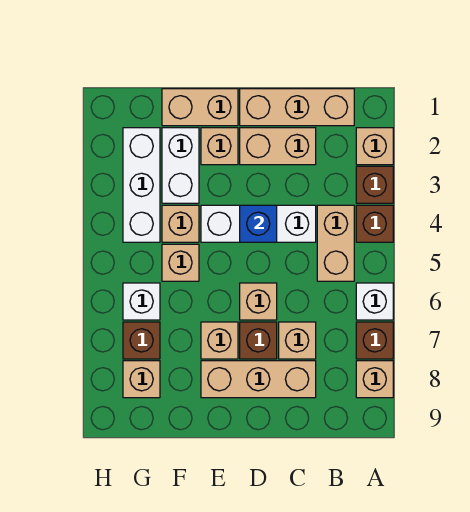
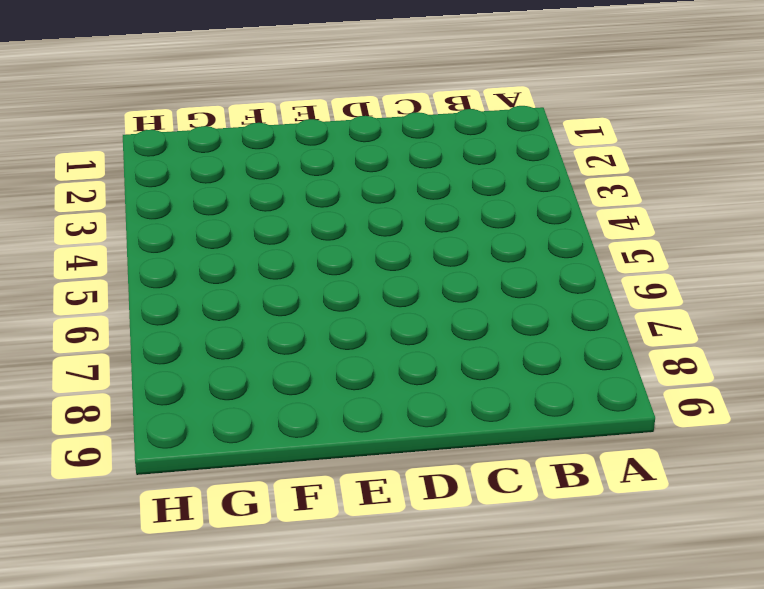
none -> tan 1x1 brick [356,128,393,165]
none -> brown 1x1 brick [356,166,393,203]
none -> brown 1x1 brick [356,205,393,242]

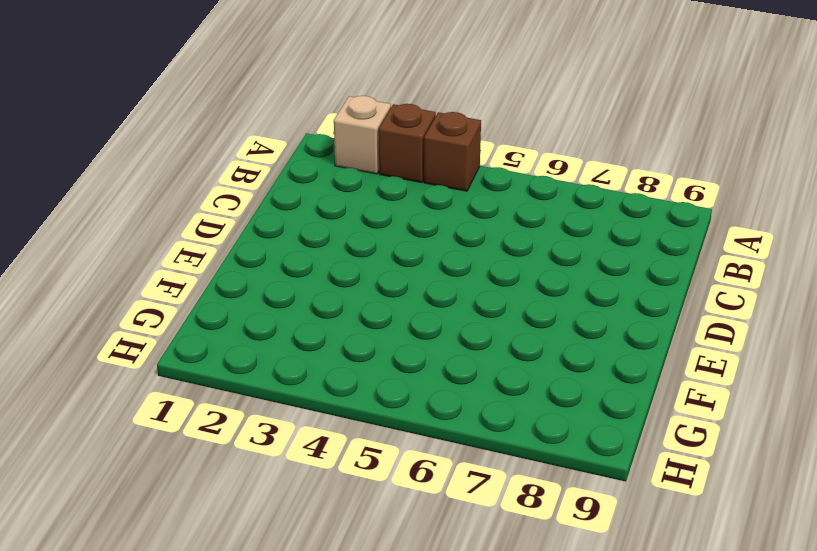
none -> white 1x1 brick [356,283,393,320]
none -> brown 1x1 brick [356,322,393,359]
none -> tan 1x1 brick [356,361,393,398]

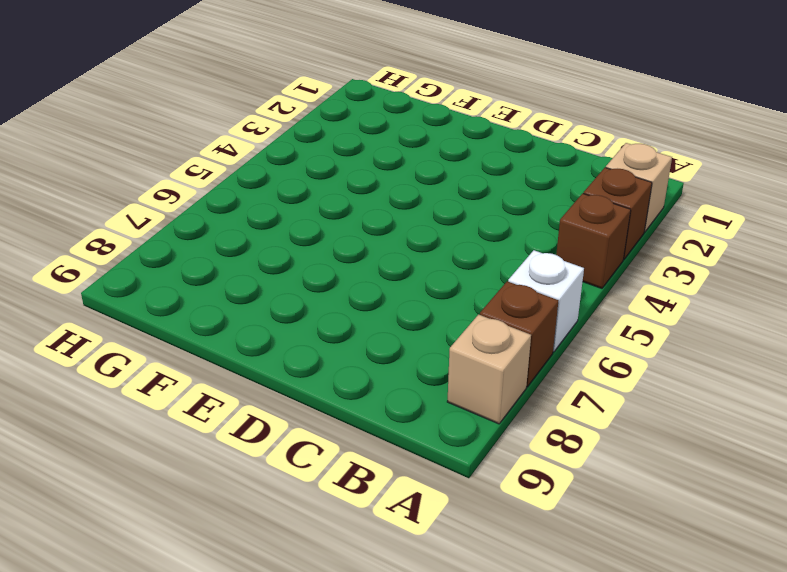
none -> tan 1x3 brick [240,89,354,126]
none -> tan 1x2 brick [317,205,354,281]
none -> tan 1x2 brick [240,128,316,165]

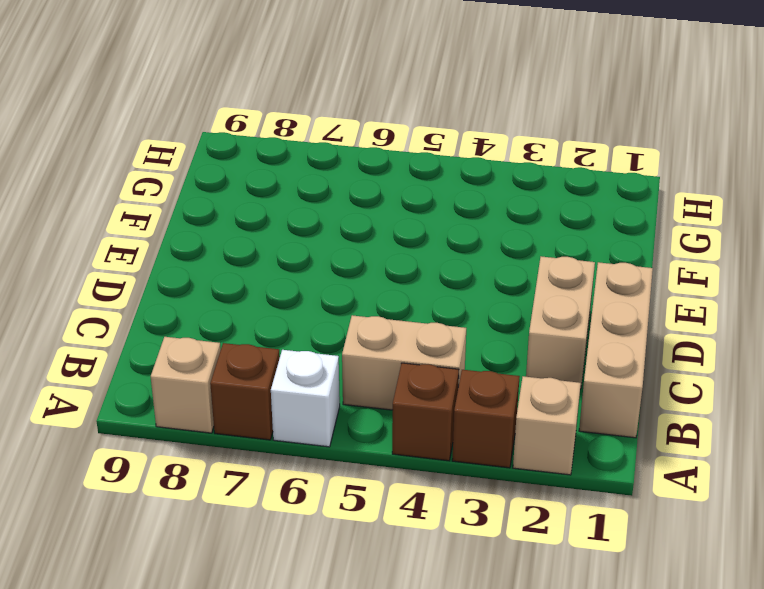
none -> white 1x3 brick [201,205,316,242]
none -> tan 1x1 brick [279,322,316,359]
none -> tan 1x3 brick [201,361,316,398]

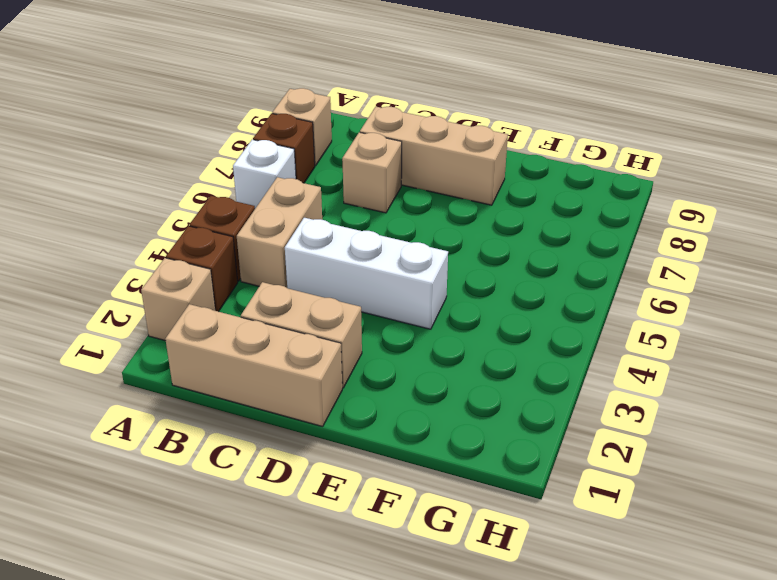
none -> tan 1x1 brick [240,283,277,320]
none -> brown 1x1 brick [240,322,277,359]
none -> tan 1x2 brick [162,89,238,126]

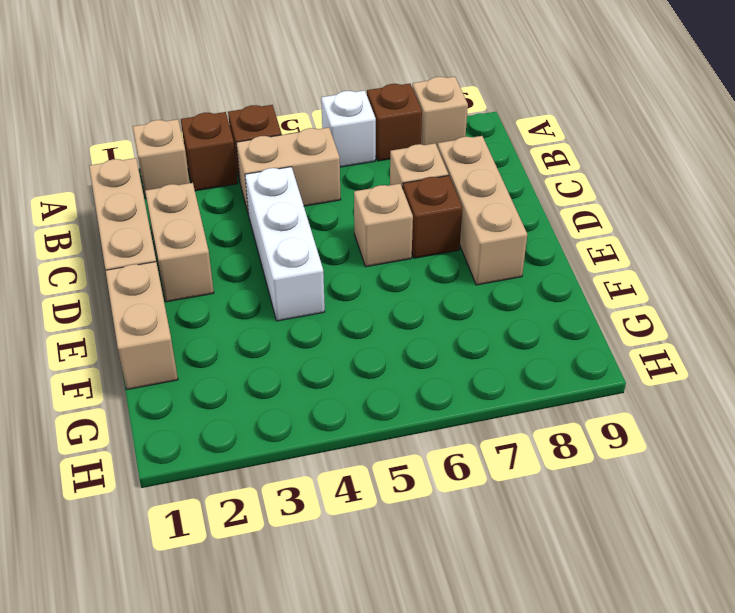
none -> tan 1x1 brick [201,128,238,165]
none -> tan 1x1 brick [201,322,238,359]
none -> white 1x2 brick [162,128,199,203]

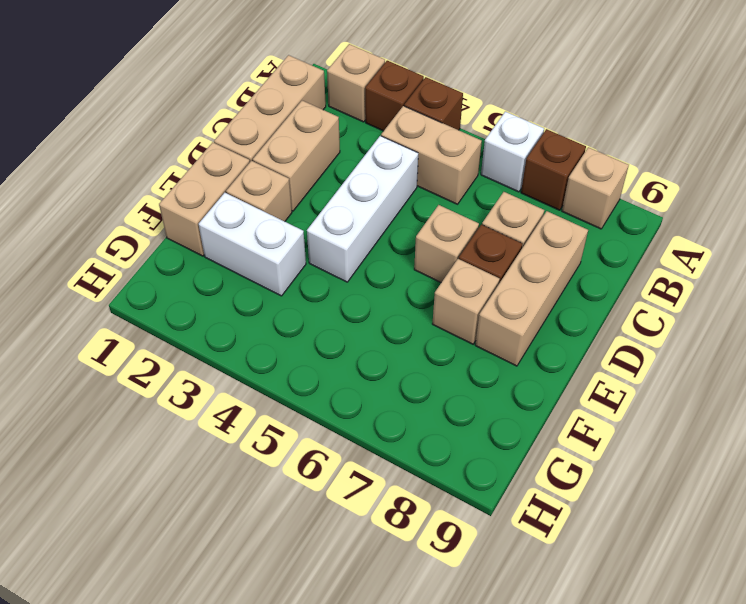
none -> tan 1x1 brick [162,205,199,242]
none -> tan 1x1 brick [162,244,199,281]
none -> white 1x3 brick [123,128,160,242]

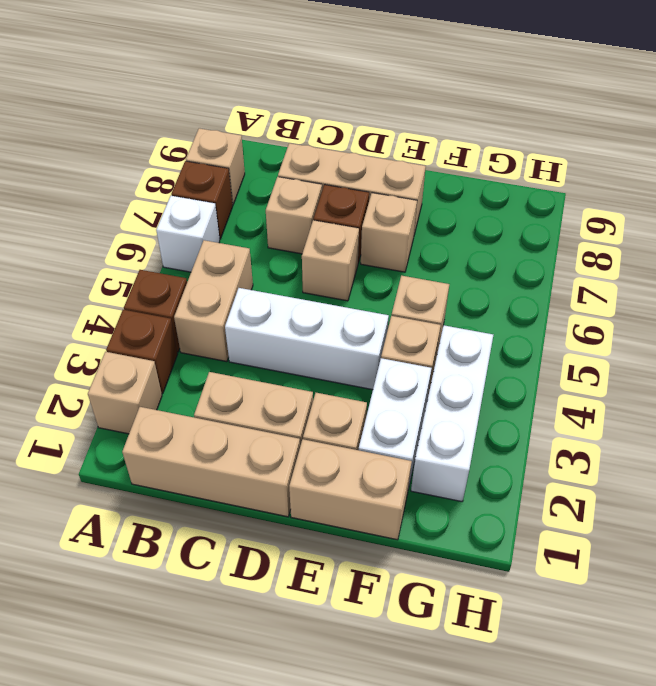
none -> white 1x1 brick [123,283,160,320]
none -> brown 1x1 brick [123,322,160,359]
none -> tan 1x1 brick [123,361,160,398]

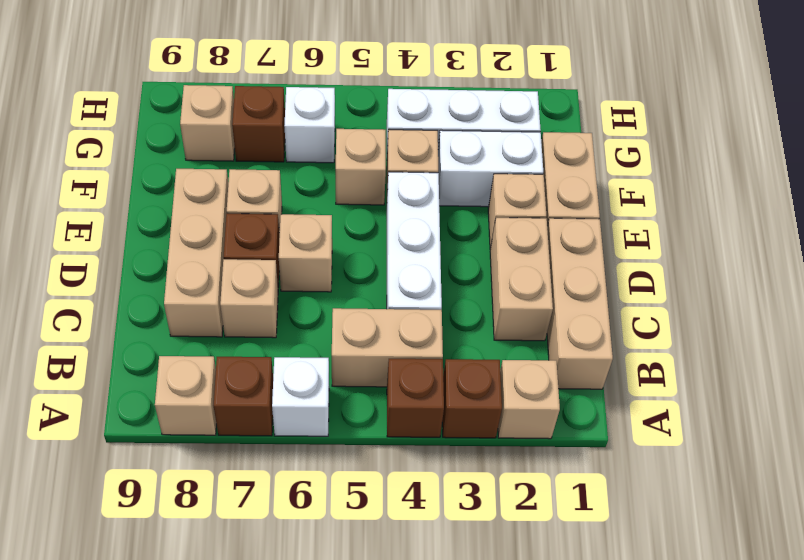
none -> blue 1x1 brick [240,205,277,242]

